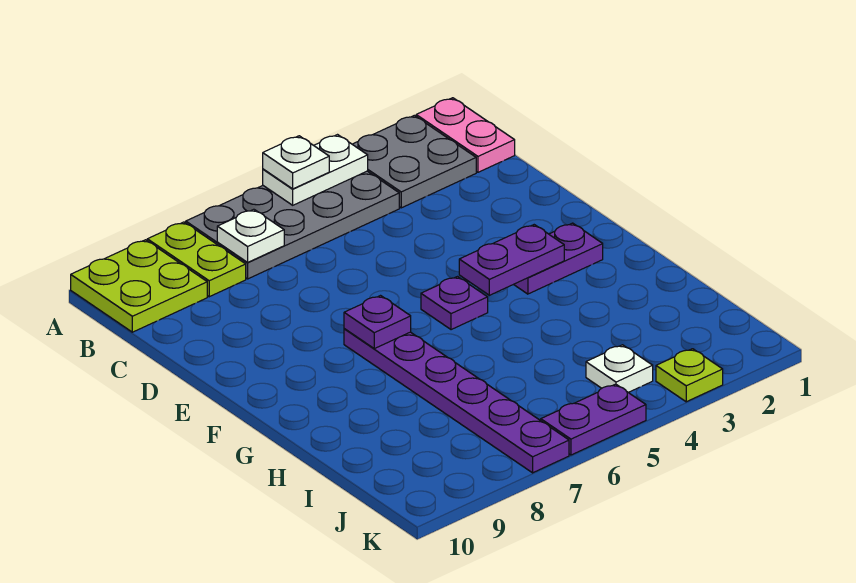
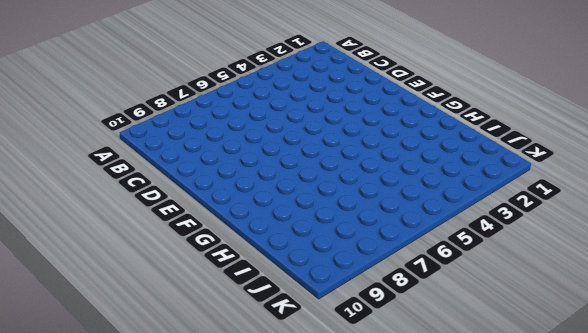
none -> pink 1x2 plate [416,98,515,172]
none -> grey 2x2 plate [352,115,476,208]
none -> grey 2x4 plate [186,171,399,279]

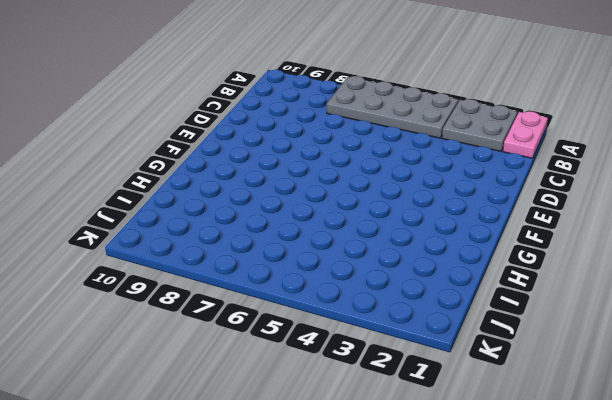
none -> lime 1x2 plate [147,222,246,297]
none -> lime 2x2 plate [71,240,207,332]
none -> purple 1x2 plate [514,223,603,294]

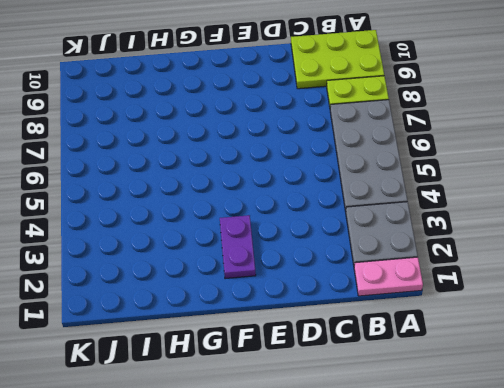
lime 2x3 plate [291,30,384,89] -> lime 2x2 plate [71,240,207,332]
none -> purple 1x1 plate [421,277,488,330]
none -> purple 1x6 plate [344,329,569,473]
none -> white 1x1 plate [586,345,653,392]

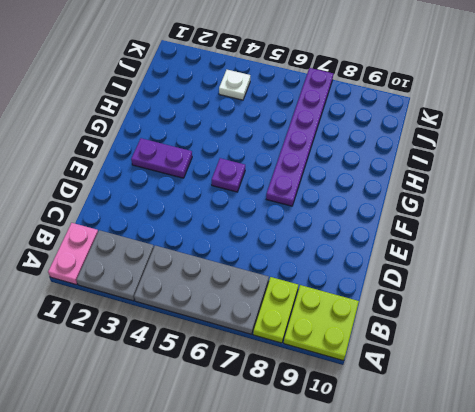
none -> lime 1x1 plate [656,349,723,402]
none -> purple 1x2 plate [541,384,646,455]
none -> white 1x2 plate [263,135,368,205]

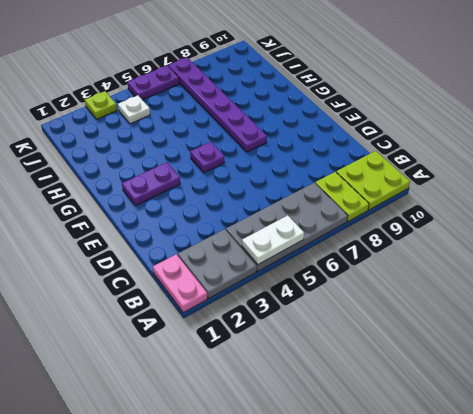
none -> white 1x1 plate [217,209,284,263]
none -> purple 1x2 plate [459,225,564,295]
none -> purple 1x1 plate [344,296,411,349]

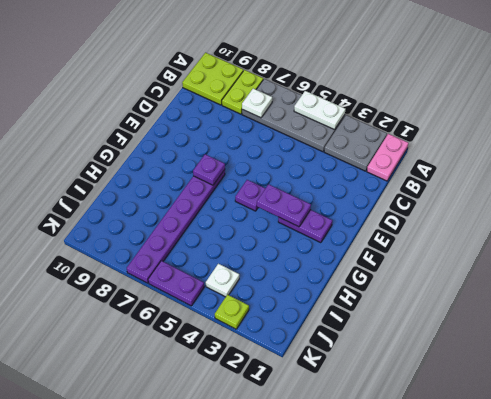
none -> white 1x1 plate [263,136,329,189]

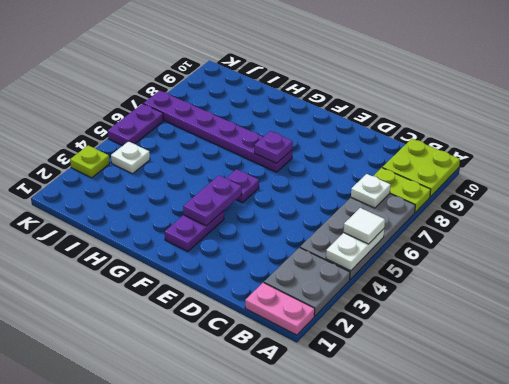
white 1x1 tile [344,208,385,244] -> white 1x1 plate [263,136,329,189]

